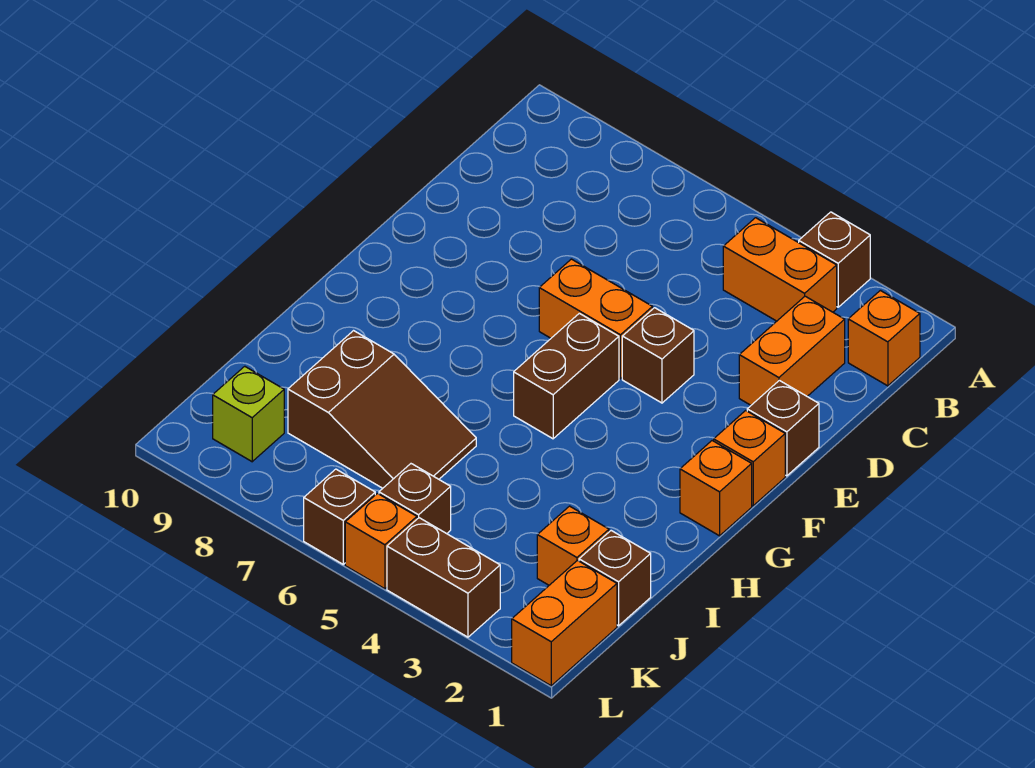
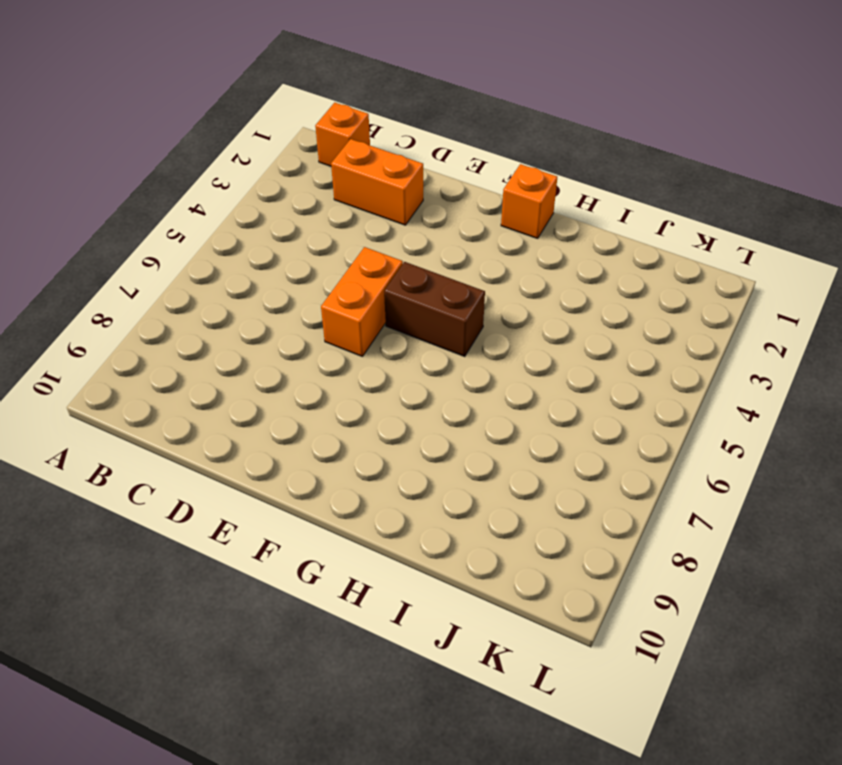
none -> brown 1x1 brick [799,212,870,307]
none -> orange 1x2 brick [723,218,837,321]
none -> brown 1x1 brick [747,380,819,476]

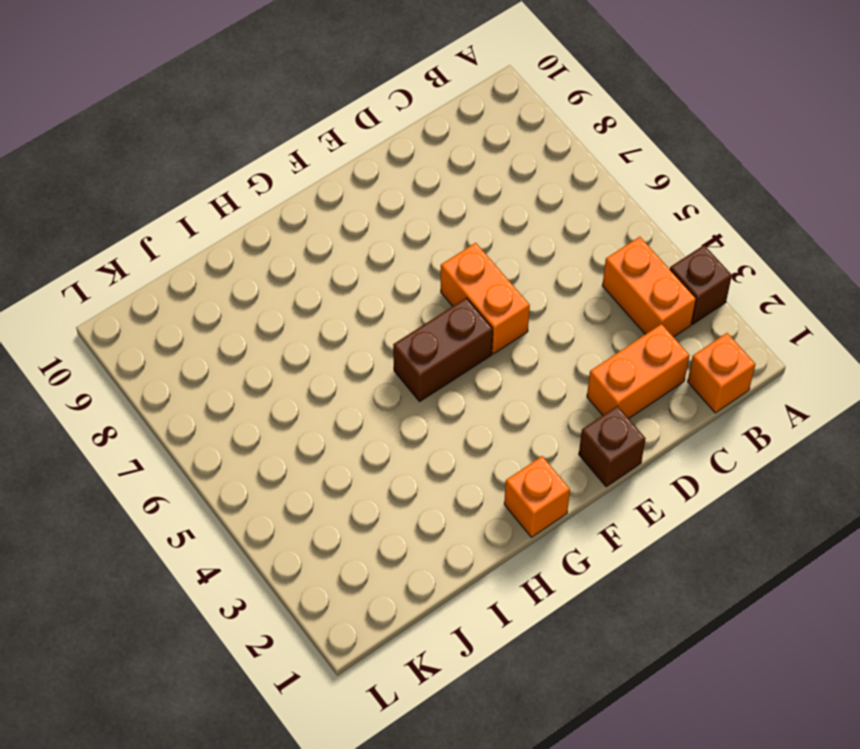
none -> brown 1x1 brick [622,308,694,403]
none -> orange 1x1 brick [714,410,785,506]
none -> brown 2x3 slope [288,331,476,488]

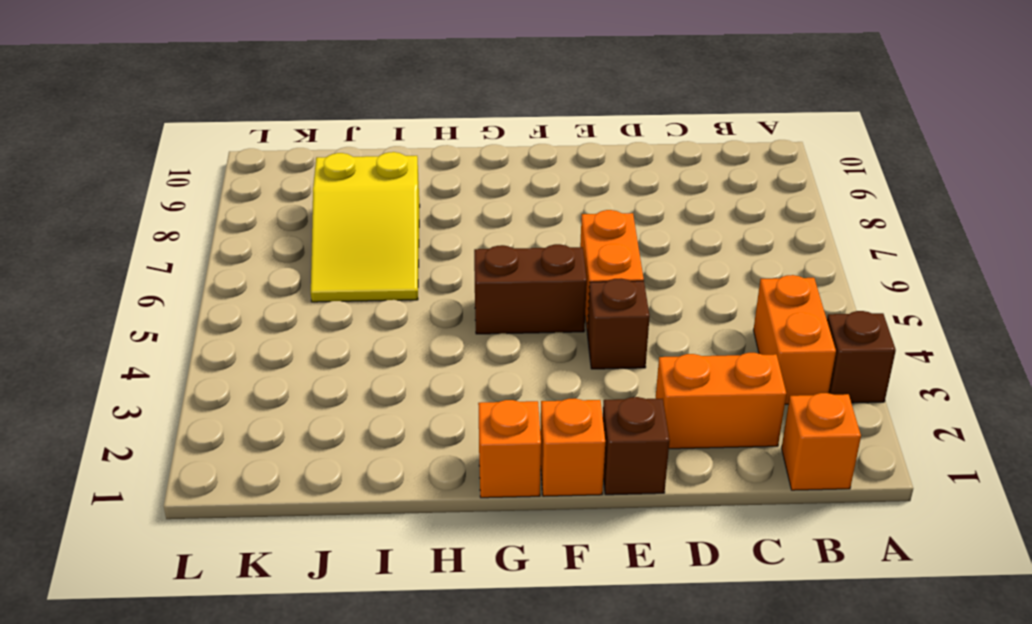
yellow 2x3 slope [311,152,420,302] -> brown 2x3 slope [288,331,476,488]
none -> brown 1x1 brick [579,531,651,626]
none -> orange 1x1 brick [537,506,609,585]
none -> orange 1x2 brick [512,561,617,686]

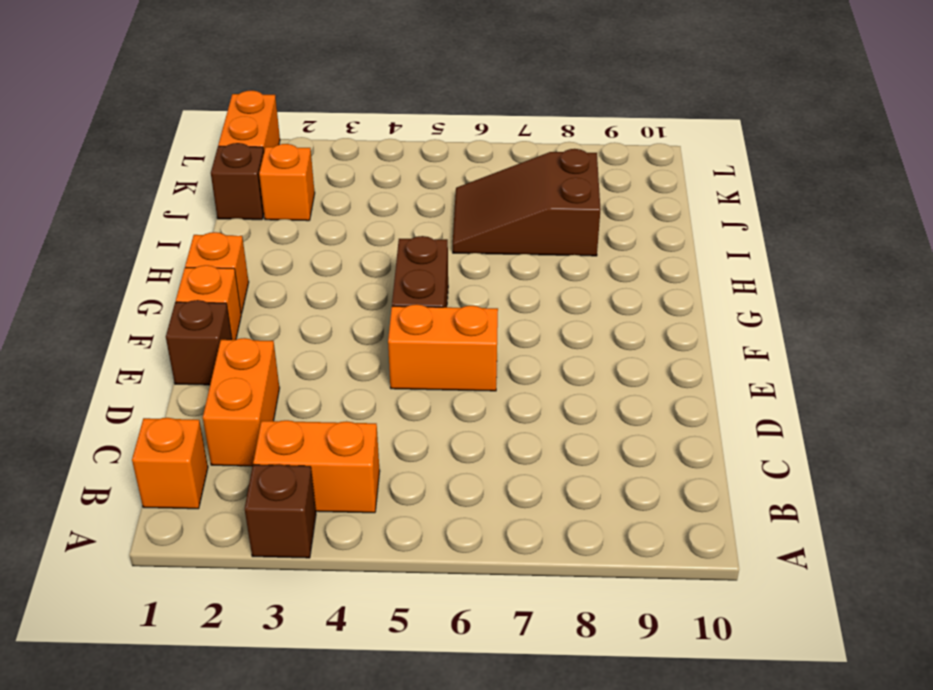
none -> brown 1x1 brick [622,308,694,403]
none -> brown 1x1 brick [379,464,451,534]
none -> lime 1x1 brick [213,366,284,462]

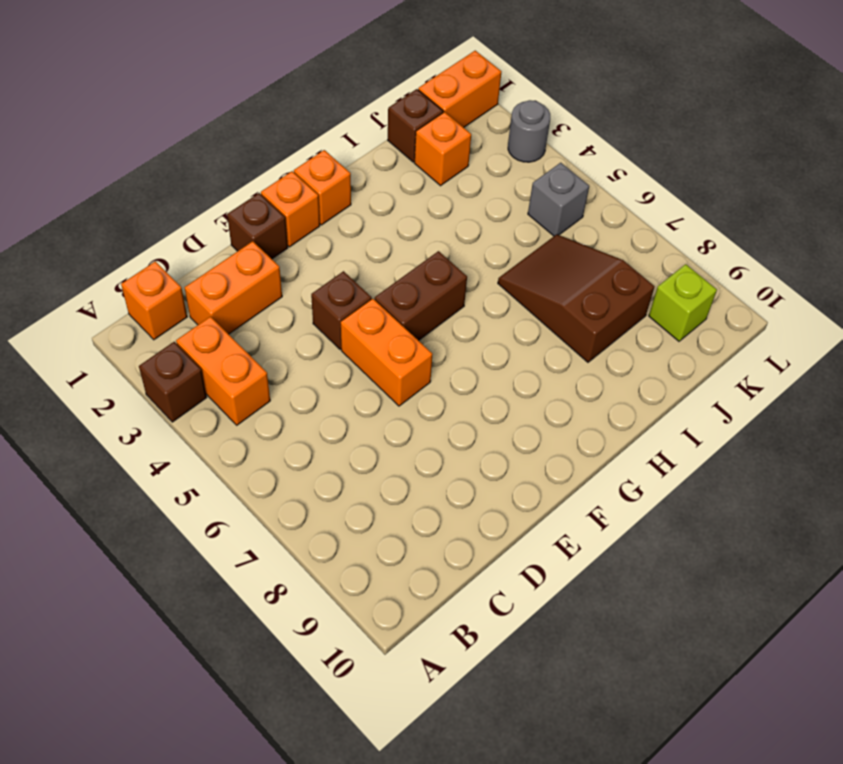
grey 1x1 brick [528,163,589,236] -> brown 1x1 brick [379,464,451,534]
grey 1x1 round brick [508,100,550,162] -> brown 1x2 brick [387,518,500,637]
none -> orange 1x1 brick [345,493,417,589]
none -> brown 1x1 brick [304,469,375,564]

